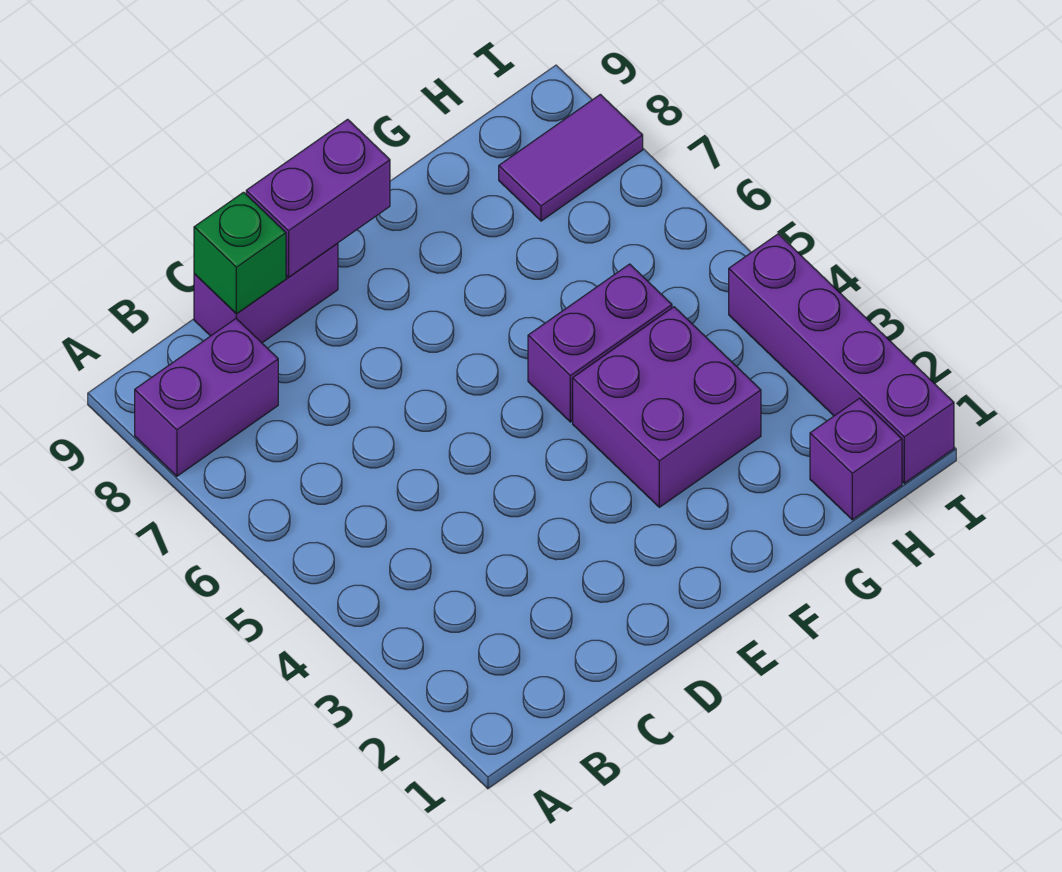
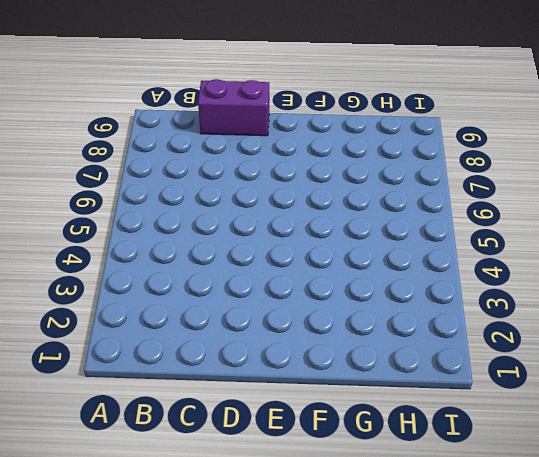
none -> purple 1x2 brick [135,319,278,476]
none -> purple 2x2 brick [573,307,761,507]

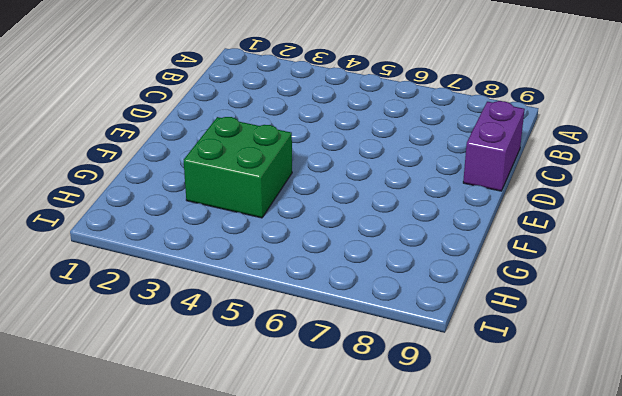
green 2x2 brick [184,117,292,218] -> purple 2x2 brick [573,307,761,507]
none -> purple 1x2 brick [135,319,278,476]
none -> purple 1x2 brick [528,264,672,422]

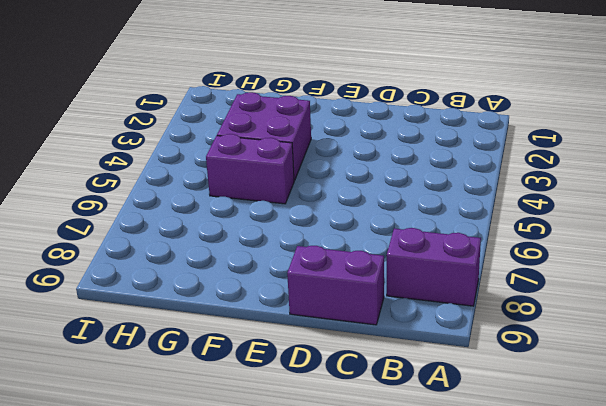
none -> purple 1x1 brick [810,398,902,520]
none -> purple 1x2 tile [499,94,643,221]

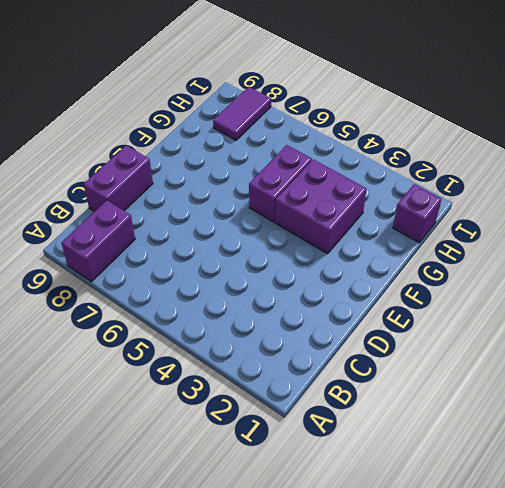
none -> purple 1x4 brick [729,234,954,483]
none -> green 1x1 brick [194,192,286,314]

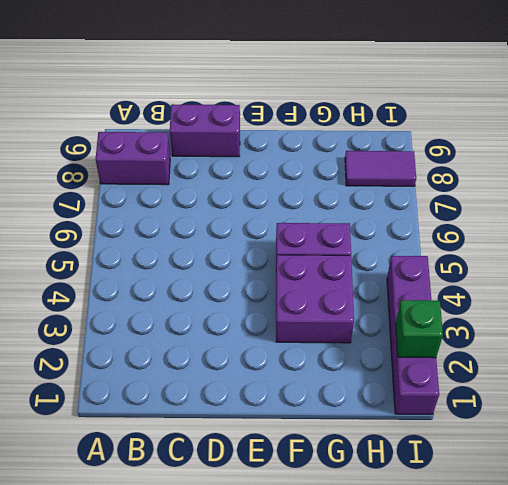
green 1x1 brick [396,300,443,358] -> green 1x1 brick moved to [194,192,286,314]
none -> purple 1x1 brick [810,398,902,520]
none -> purple 1x2 brick [246,119,390,277]

